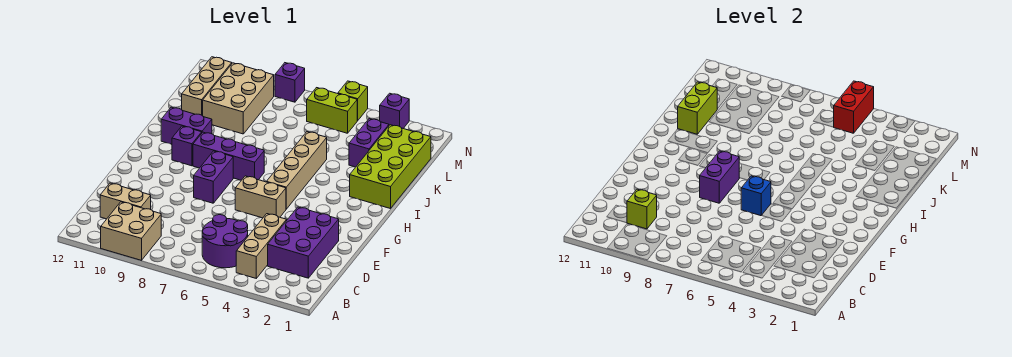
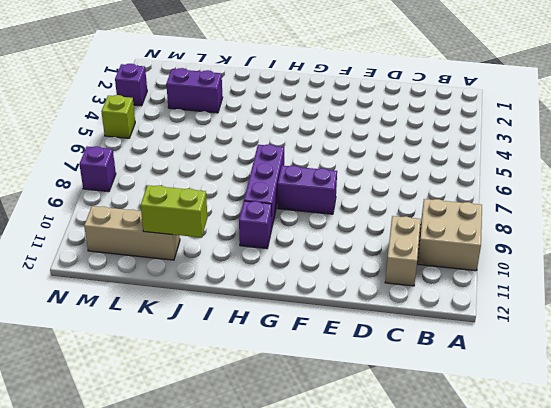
none -> tan 1x3 brick [236,214,287,278]
none -> purple 2x2 round brick [202,215,248,268]
none -> purple 2x3 brick [268,207,339,278]

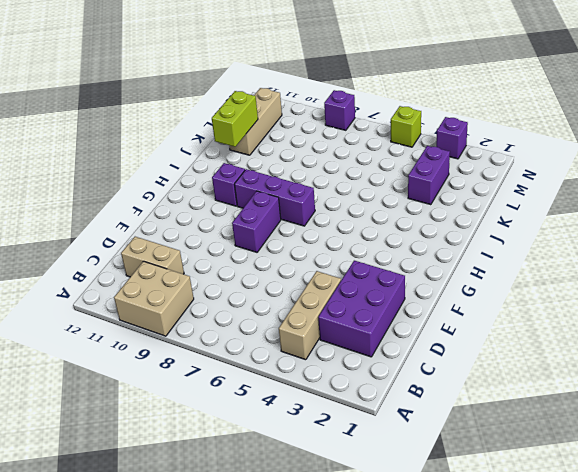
none -> purple 2x2 round brick [202,215,248,268]
none -> tan 1x2 brick [235,176,286,218]
none -> tan 1x4 brick [267,132,327,209]

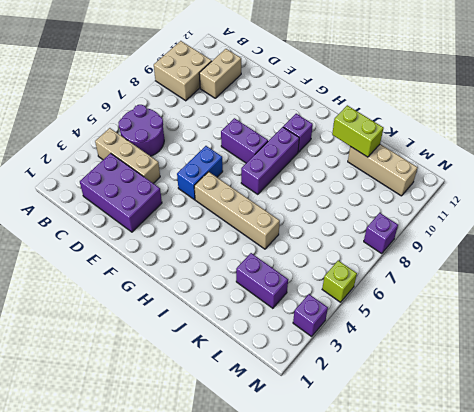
blue 1x2 brick [177,146,223,200] -> tan 1x2 brick [235,176,286,218]
none -> lime 2x4 brick [350,125,431,209]
none -> purple 1x2 brick [161,107,212,144]
none -> tan 2x3 brick [203,63,274,134]

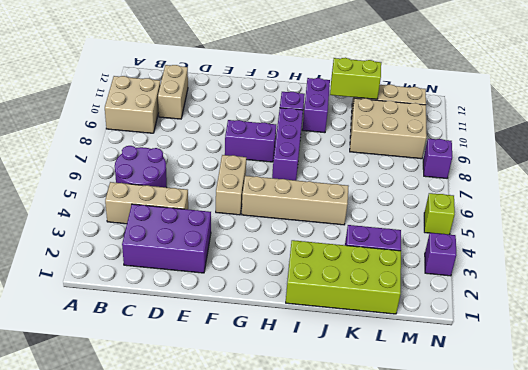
none -> lime 1x2 brick [307,88,358,133]
none -> lime 1x1 brick [627,189,657,229]
none -> blue 1x1 brick [741,176,771,216]

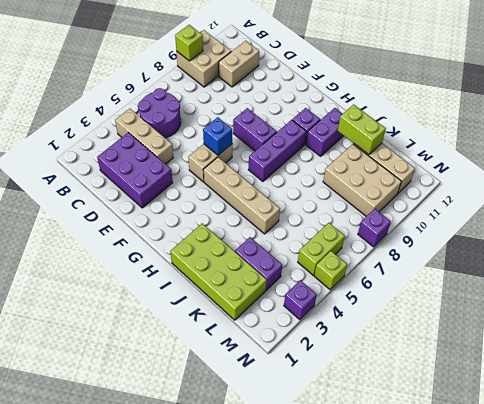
lime 1x1 brick [175,25,203,61] -> lime 1x1 brick moved to [627,189,657,229]
none -> purple 1x2 brick [700,151,739,203]
none -> red 1x2 brick [834,81,874,133]

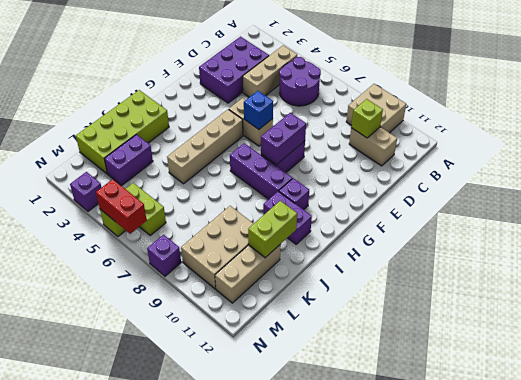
red 1x2 brick [96,179,147,234] -> red 1x2 brick turned to [834,81,874,133]

